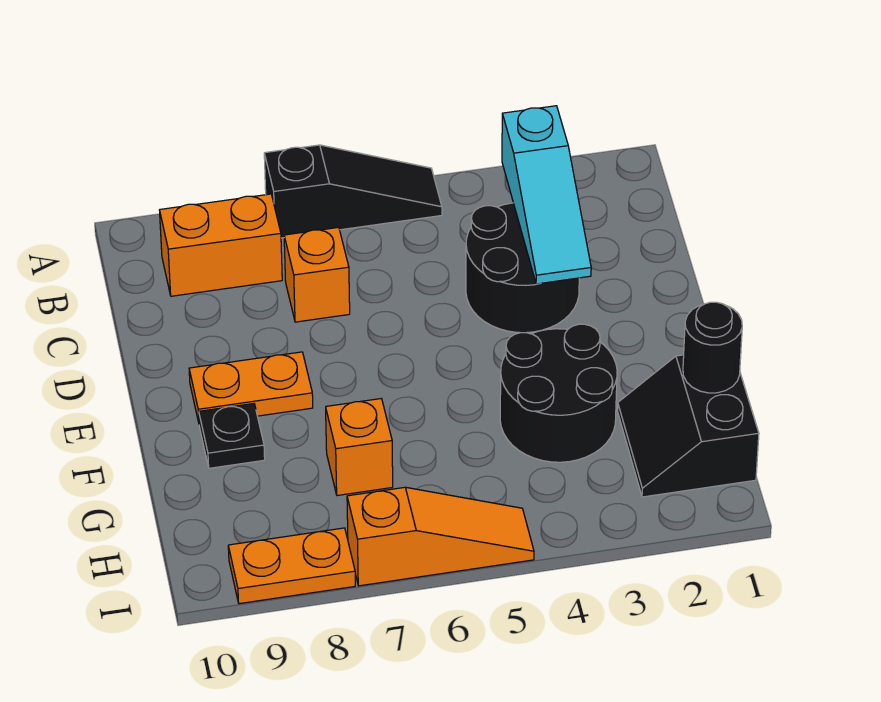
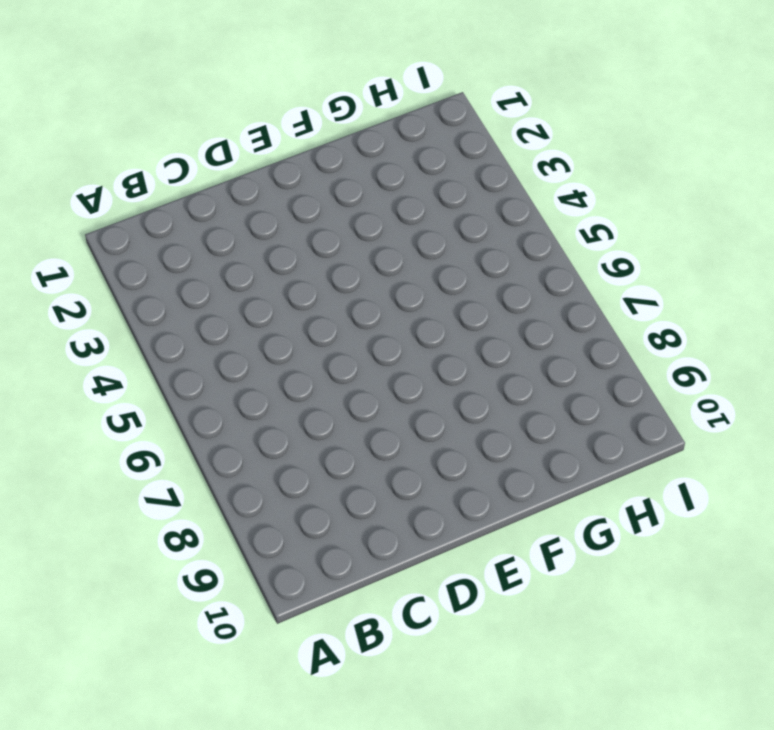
none -> black 1x3 slope [264,145,442,238]
none -> orange 1x2 brick [160,194,282,296]
none -> black 2x2 round brick [466,203,579,333]

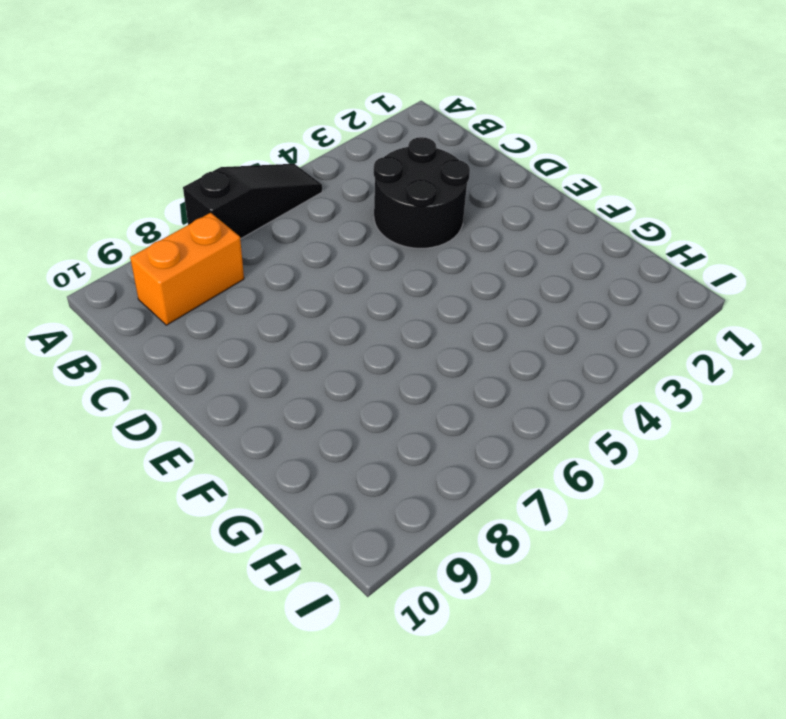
none -> orange 1x1 brick [284,227,350,322]
none -> orange 1x2 plate [189,352,313,422]
none -> black 2x2 round brick [500,324,617,462]

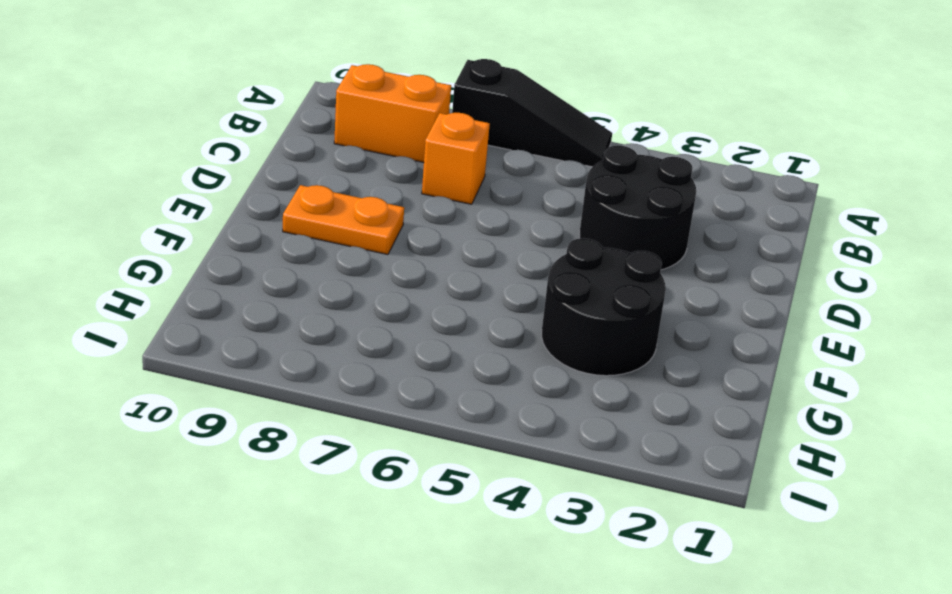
none -> black 1x1 plate [199,404,265,468]
none -> black 2x2 slope [617,355,759,497]
none -> orange 1x1 brick [326,399,393,496]

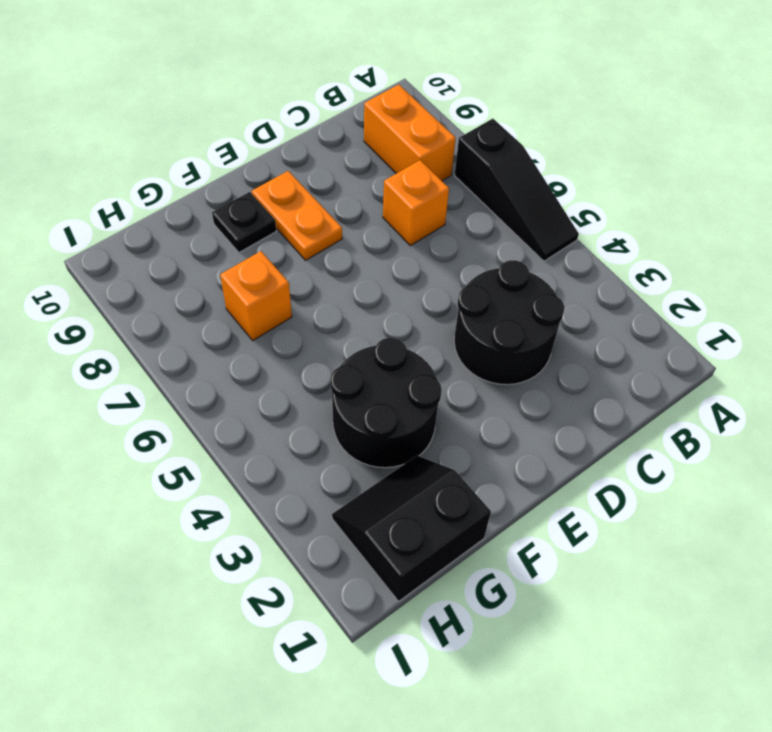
none -> orange 1x3 slope [347,487,534,586]
none -> orange 1x2 plate [228,528,355,604]
none -> cyan 1x3 slope [502,106,591,284]

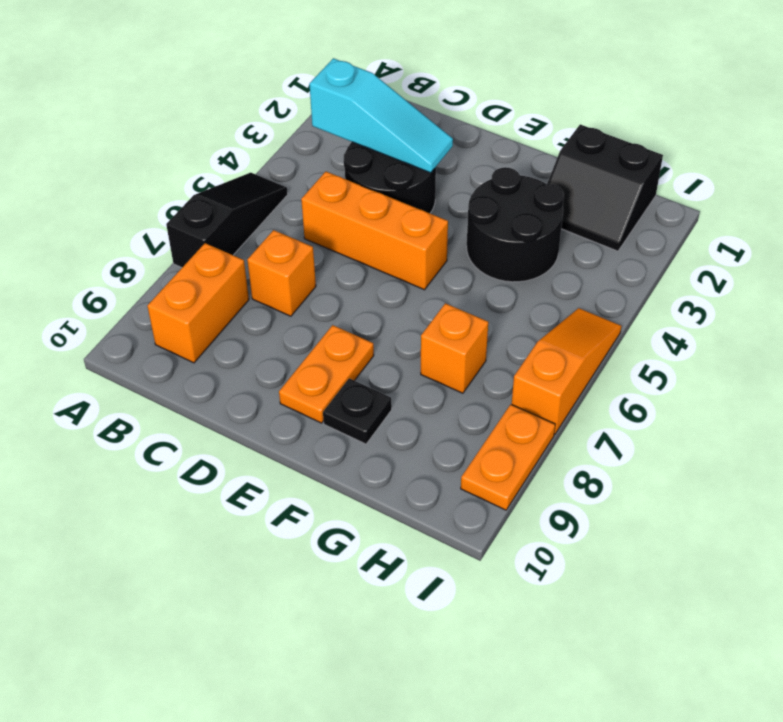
orange 1x3 brick [301,172,448,290] -> none
none -> black 1x1 round brick [683,302,742,393]

